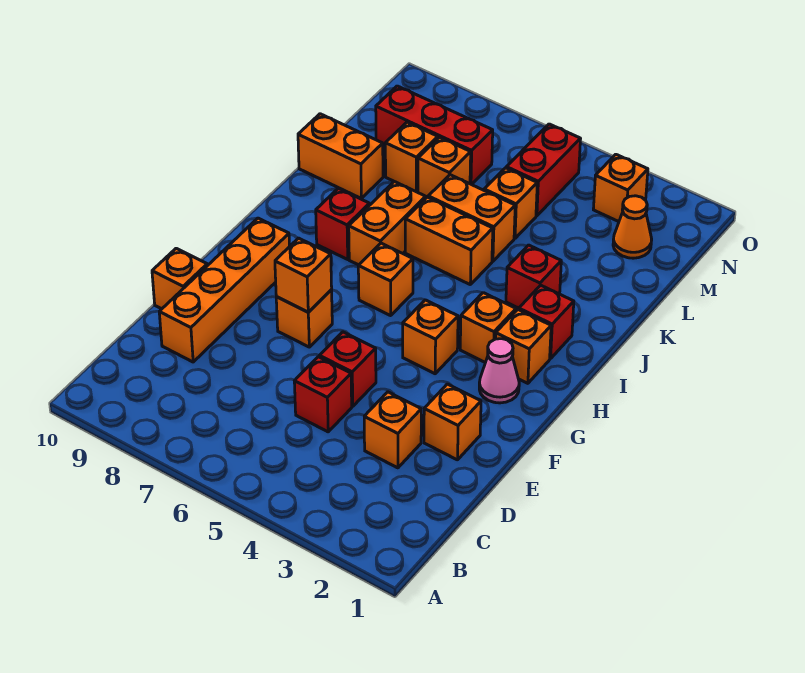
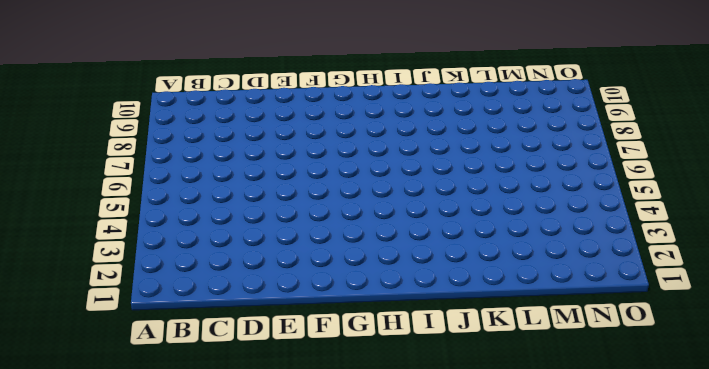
none -> orange 1x1 brick [364,392,421,468]
none -> red 1x1 brick [294,357,352,432]
none -> orange 1x4 brick [159,218,290,362]

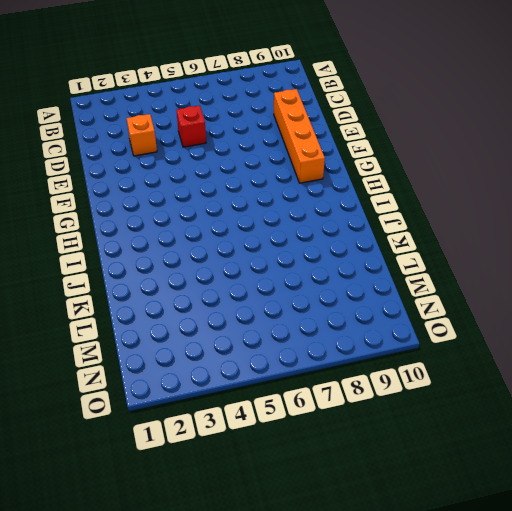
none -> orange 1x1 brick [424,384,481,460]
none -> red 1x1 brick [319,332,376,406]
none -> orange 1x1 brick [152,248,207,309]

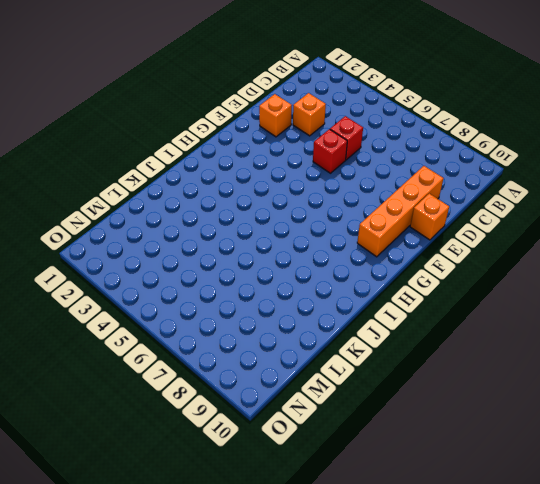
none -> orange 1x1 brick [276,290,332,347]
none -> pink 1x1 cone [479,339,519,403]
none -> orange 1x1 brick [403,300,458,374]

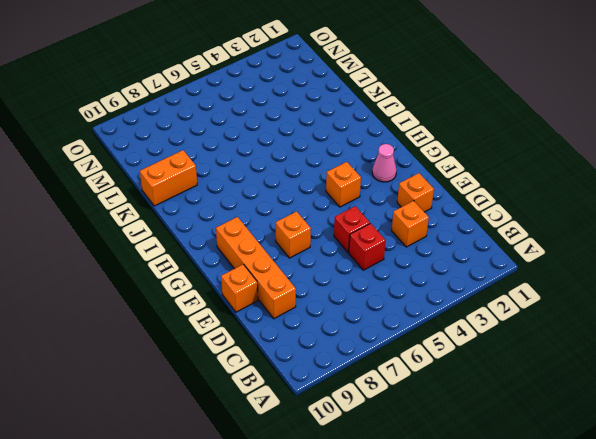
none -> orange 1x1 brick [496,310,551,383]
none -> orange 1x1 brick [460,293,516,362]
none -> orange 1x1 brick [358,243,413,316]

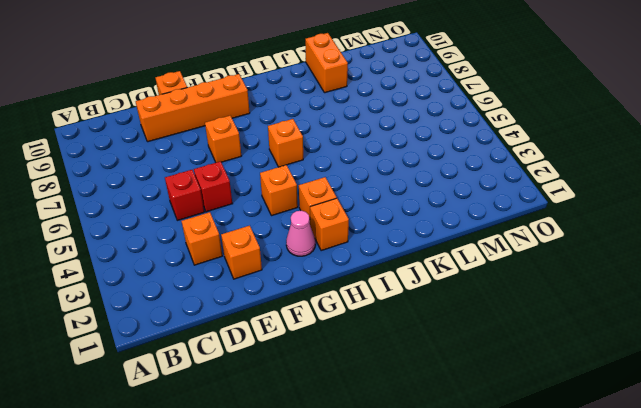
none -> red 1x1 brick [519,285,574,359]
none -> orange 1x2 brick [349,182,426,265]
none -> red 1x1 brick [316,188,369,259]

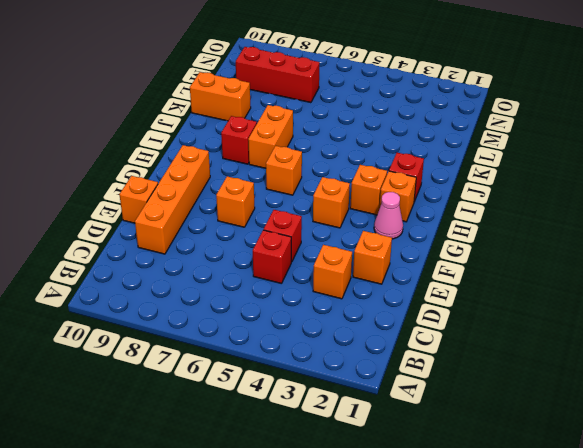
none -> red 1x1 brick [506,245,561,308]
none -> orange 1x2 brick [405,197,493,284]
none -> orange 1x2 brick [428,175,515,261]

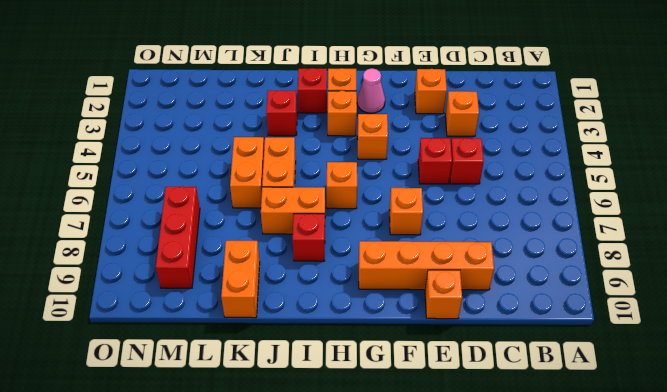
none -> orange 1x1 brick [484,168,537,238]
none -> orange 1x1 brick [418,137,471,197]
none -> orange 1x1 brick [385,122,438,192]

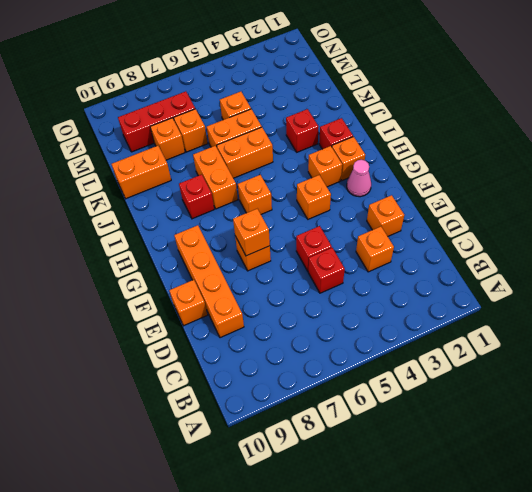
none -> orange 1x1 cone [613,196,652,258]
none -> red 1x2 brick [506,124,580,216]
none -> orange 1x1 brick [593,154,648,222]

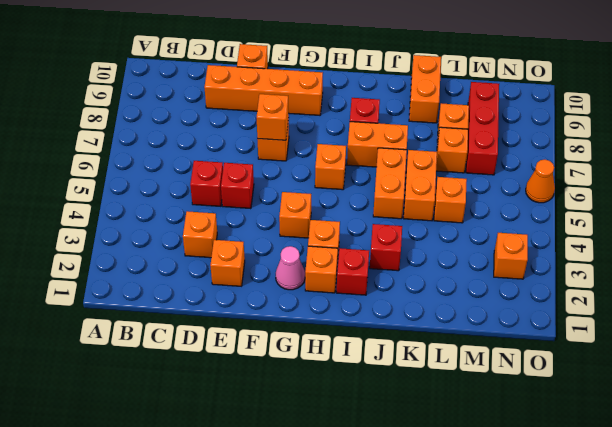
orange 1x1 cone [526,160,555,203] -> orange 1x1 cone moved to [613,196,652,258]
none -> red 1x2 brick [506,124,580,216]

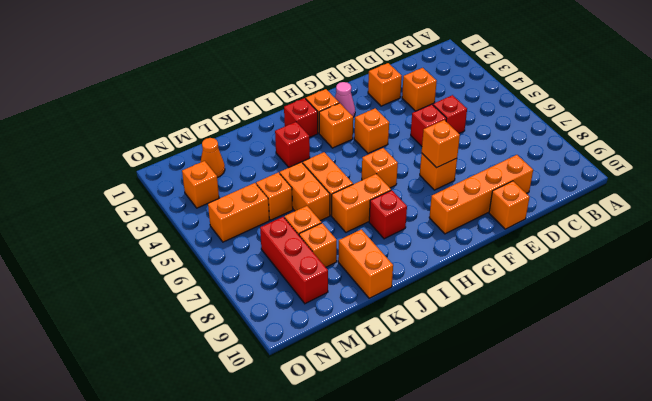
orange 1x2 brick [208,183,269,242] -> red 1x2 brick [506,124,580,216]

